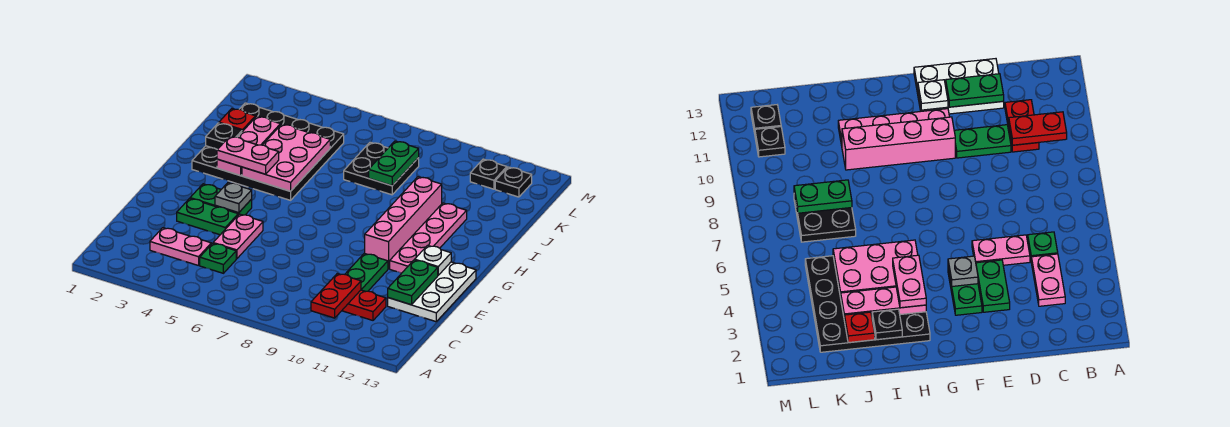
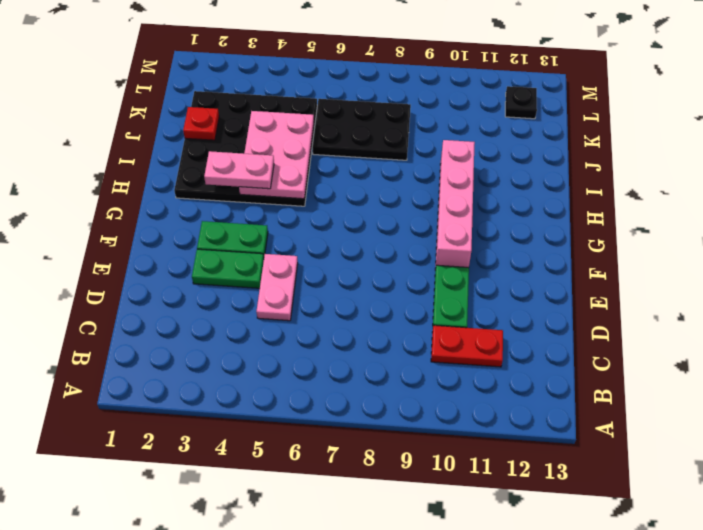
black 2x3 plate [312,99,411,160] -> black 2x2 plate [344,142,419,195]
none -> pink 1x2 plate [150,228,211,266]
none -> green 1x1 plate [200,243,236,273]
none -> white 2x3 plate [388,262,476,322]

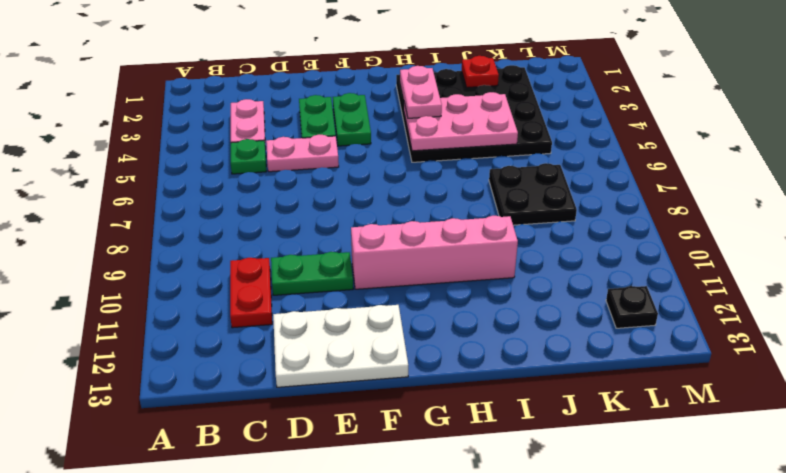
none -> pink 1x4 plate [390,203,467,273]
none -> black 1x1 plate [470,159,507,189]
none -> red 1x2 plate [311,273,361,318]

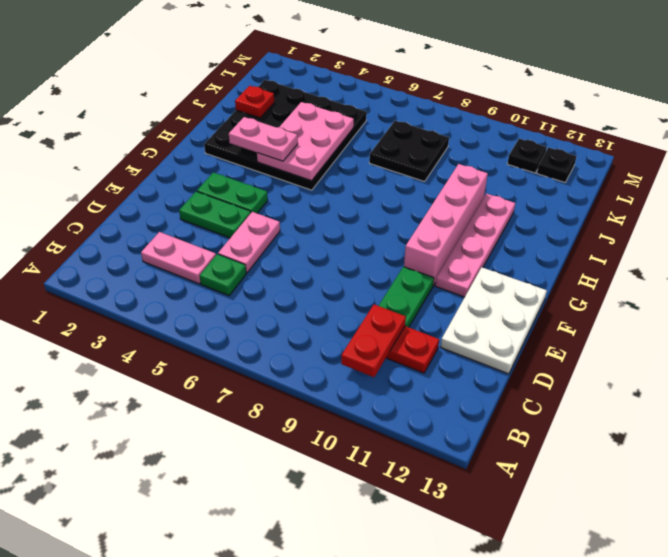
none -> green 1x2 plate [388,260,438,305]
none -> grey 1x1 plate [215,183,252,213]
none -> white 1x1 plate [415,245,451,275]

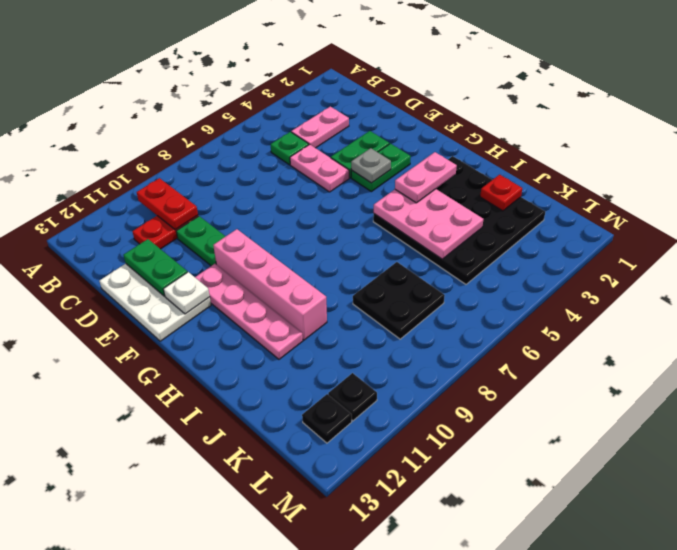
none -> pink 1x3 plate [217,116,280,176]
none -> black 1x1 plate [206,123,242,149]
none -> green 1x2 plate [369,141,419,186]

